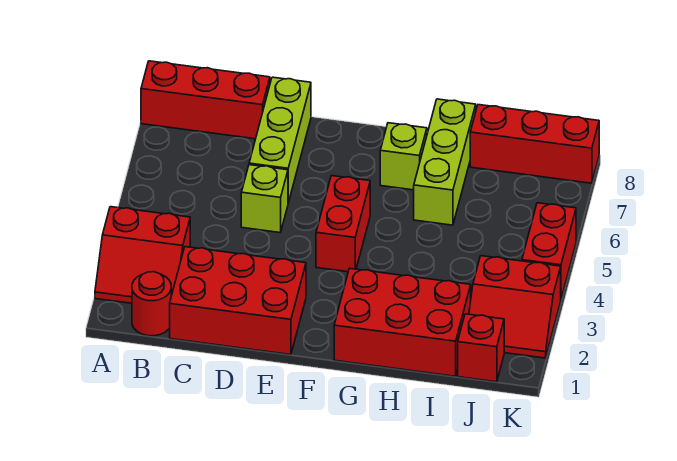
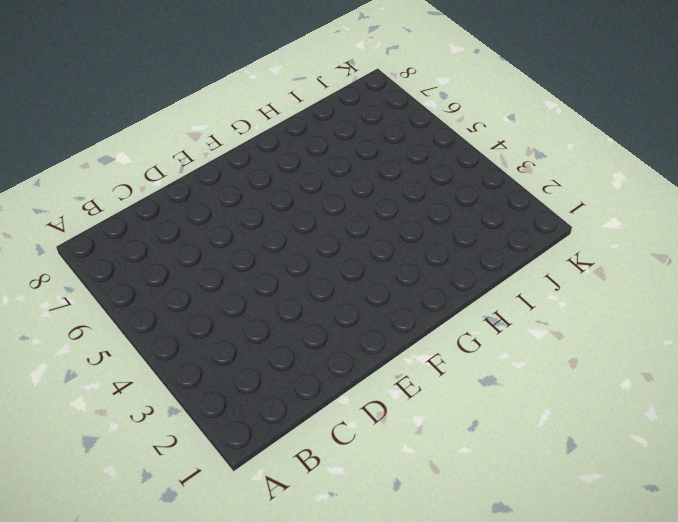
none -> red 2x2 slope [95,207,190,303]
none -> red 1x3 brick [141,61,270,139]
none -> red 1x1 round brick [132,272,171,336]

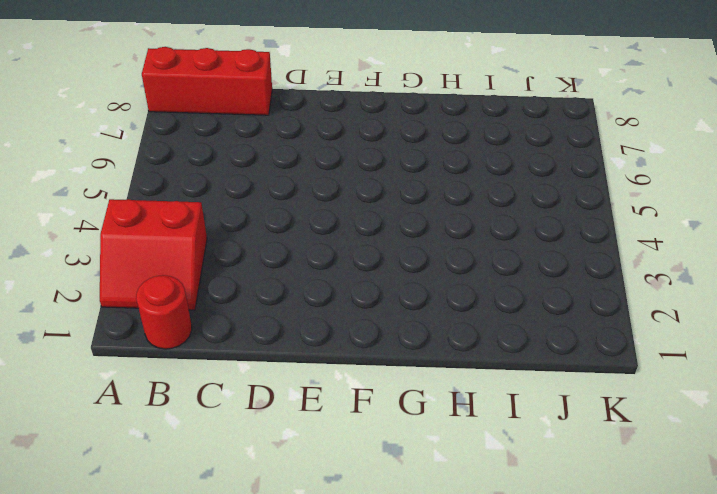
none -> red 2x3 brick [170,247,306,355]
none -> lime 1x1 brick [241,165,288,233]
none -> lime 1x3 brick [249,77,311,203]

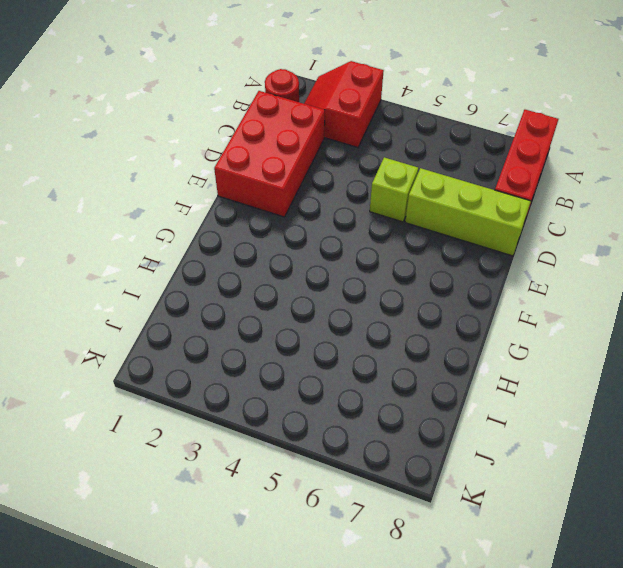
none -> red 1x2 brick [316,176,370,272]
none -> red 2x3 brick [334,268,471,376]
none -> lime 1x1 brick [380,123,427,190]

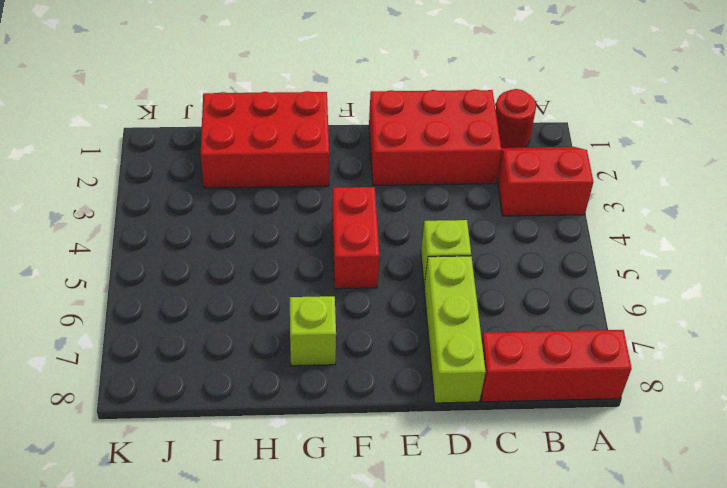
none -> lime 1x3 brick [414,99,476,225]
none -> red 1x3 brick [470,105,599,183]
none -> red 1x1 brick [458,314,504,382]

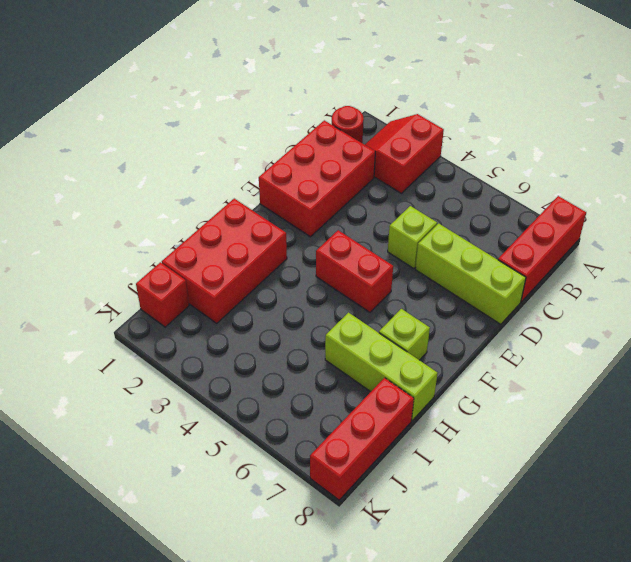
none -> red 2x2 slope [469,256,561,358]
none -> red 1x2 brick [522,203,576,298]

